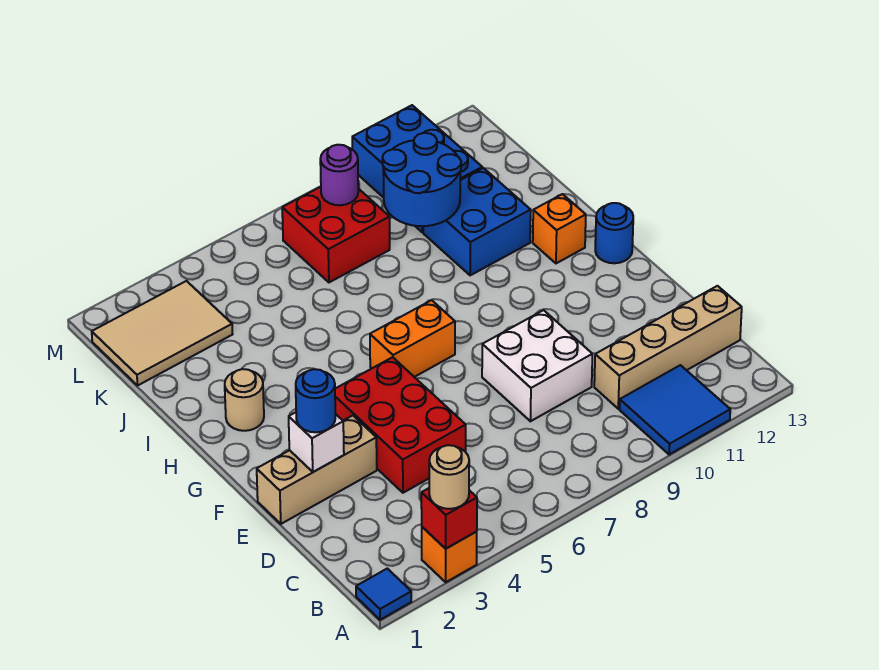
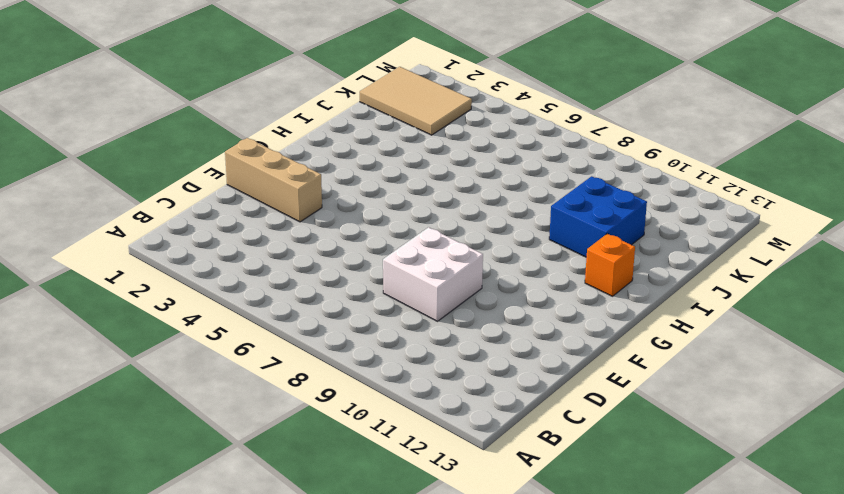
none -> blue 1x1 tile [356,569,411,620]
none -> orange 1x1 brick [422,527,477,582]
none -> blue 2x2 tile [619,365,730,455]

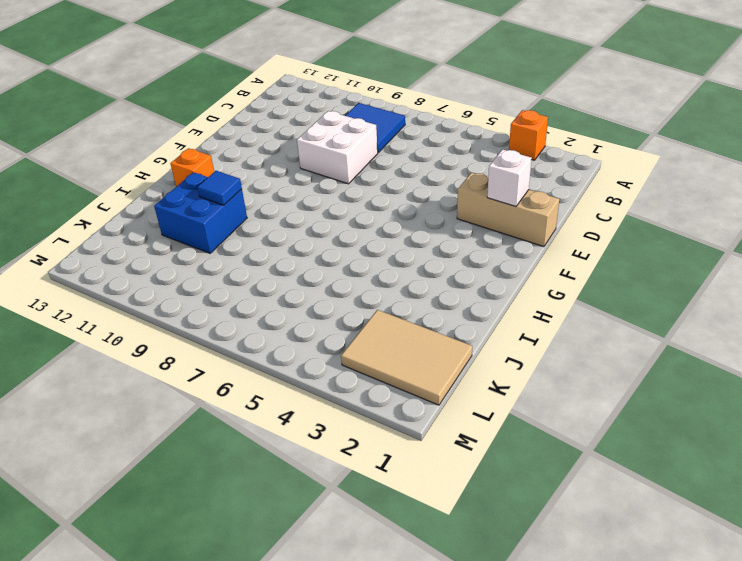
blue 2x2 tile [345,103,405,152] -> blue 2x2 tile moved to [619,365,730,455]
blue 1x1 tile [197,171,242,205] -> blue 1x1 tile moved to [356,569,411,620]
none -> tan 1x4 brick [594,286,742,409]
none -> red 2x3 brick [335,357,466,493]
none -> orange 1x2 brick [370,300,455,377]

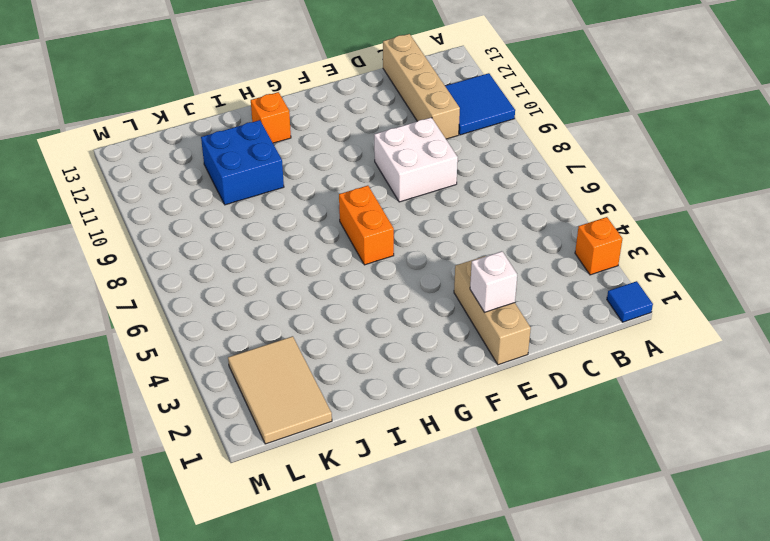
none -> red 2x3 brick [335,357,466,493]
none -> blue 1x1 round brick [595,203,633,263]
none -> tan 1x1 round brick [225,369,264,431]

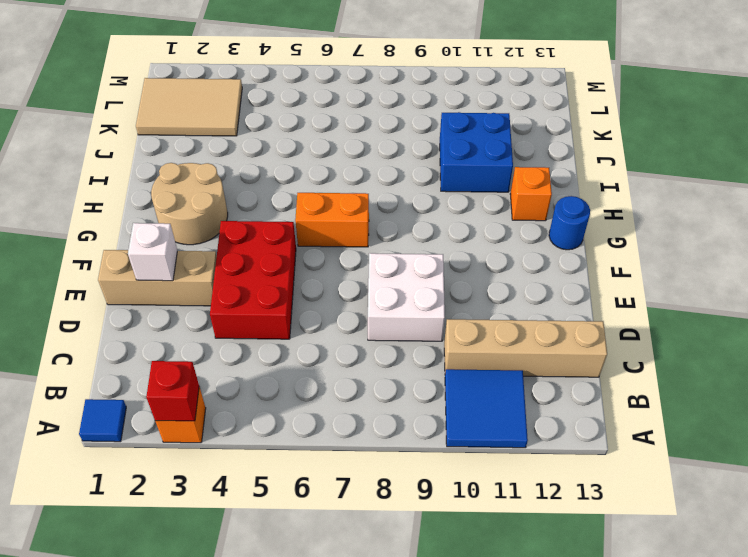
tan 2x2 round brick [151,163,228,245] -> tan 1x1 round brick [225,369,264,431]
none -> red 2x2 brick [282,187,390,282]
none -> blue 2x3 brick [352,105,482,232]
none -> blue 2x2 round brick [382,133,461,226]

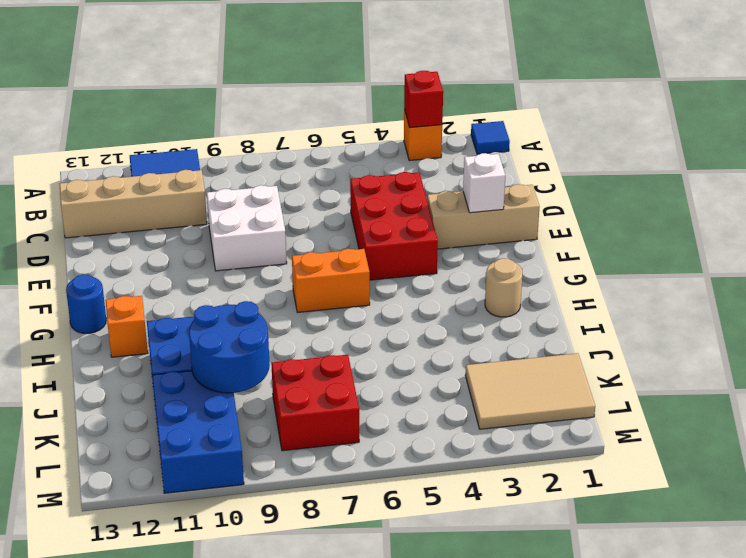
none -> purple 1x1 round brick [320,145,358,205]
none -> tan 1x1 round brick [429,445,469,509]
none -> blue 1x1 round brick [296,369,335,432]

